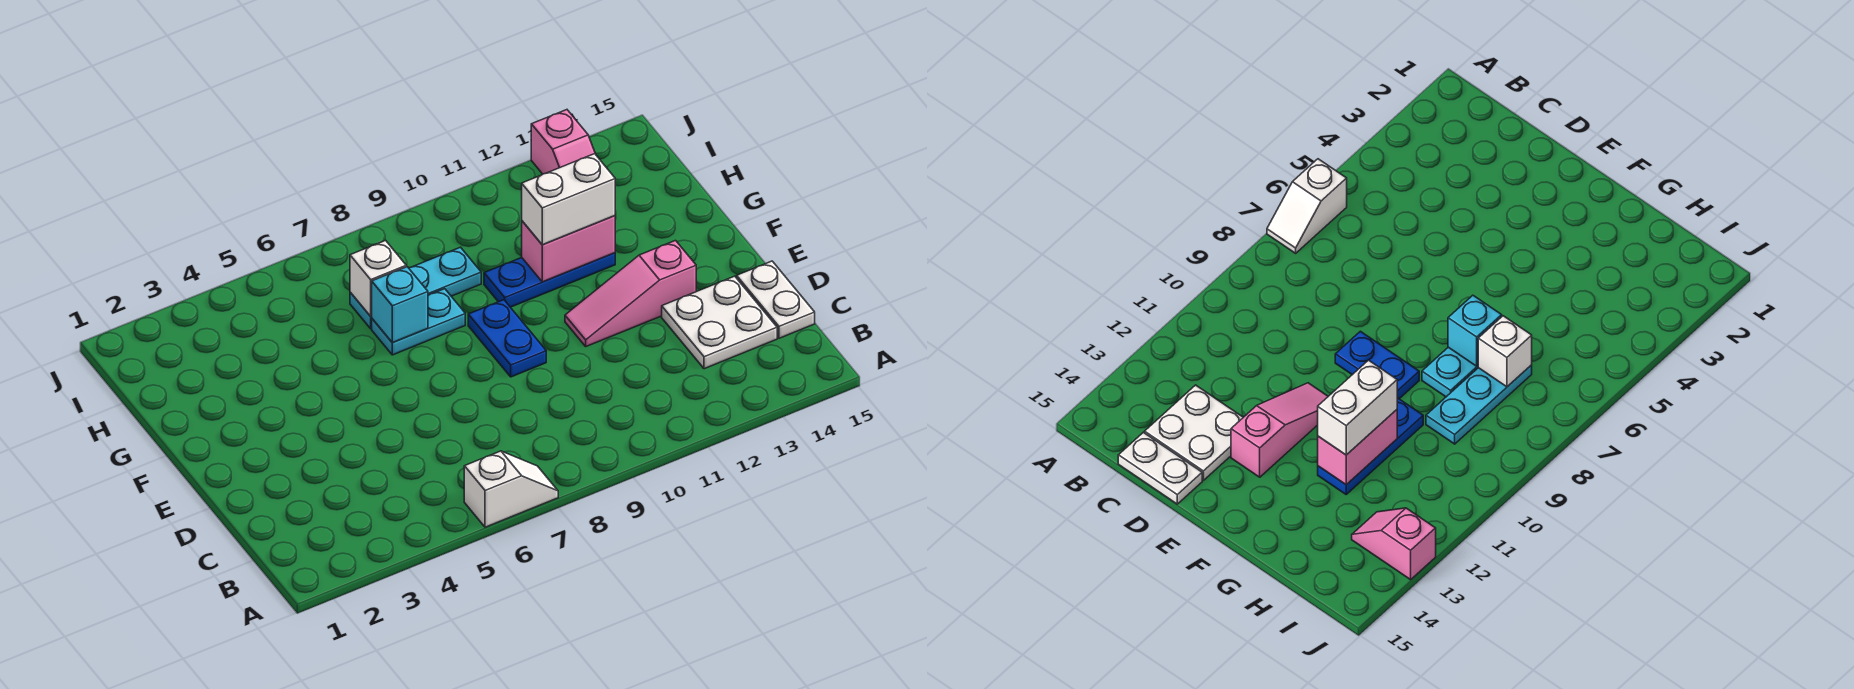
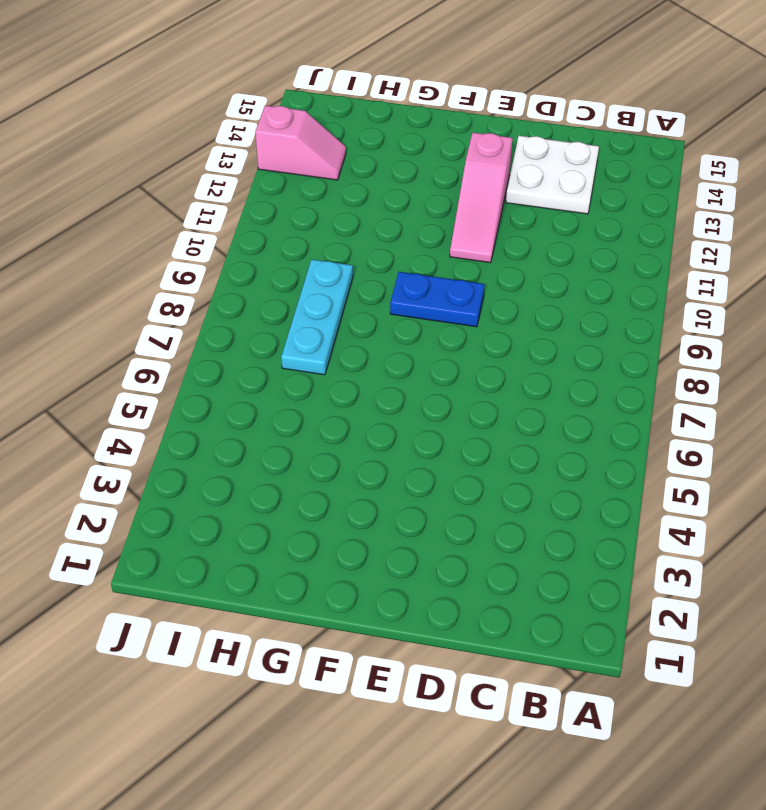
none -> white 1x2 slope [464,451,558,527]
none -> white 1x2 plate [737,261,815,338]
none -> cyan 1x2 plate [372,289,465,355]

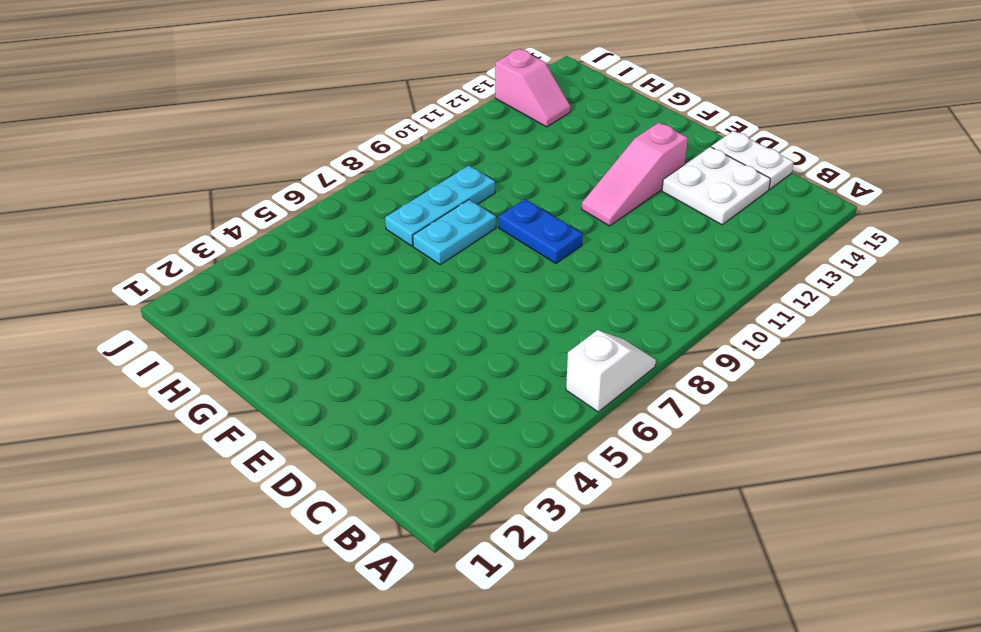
none -> blue 1x3 plate [484,253,615,307]
none -> cyan 1x1 brick [371,267,428,343]
none -> pink 1x2 brick [522,216,615,282]

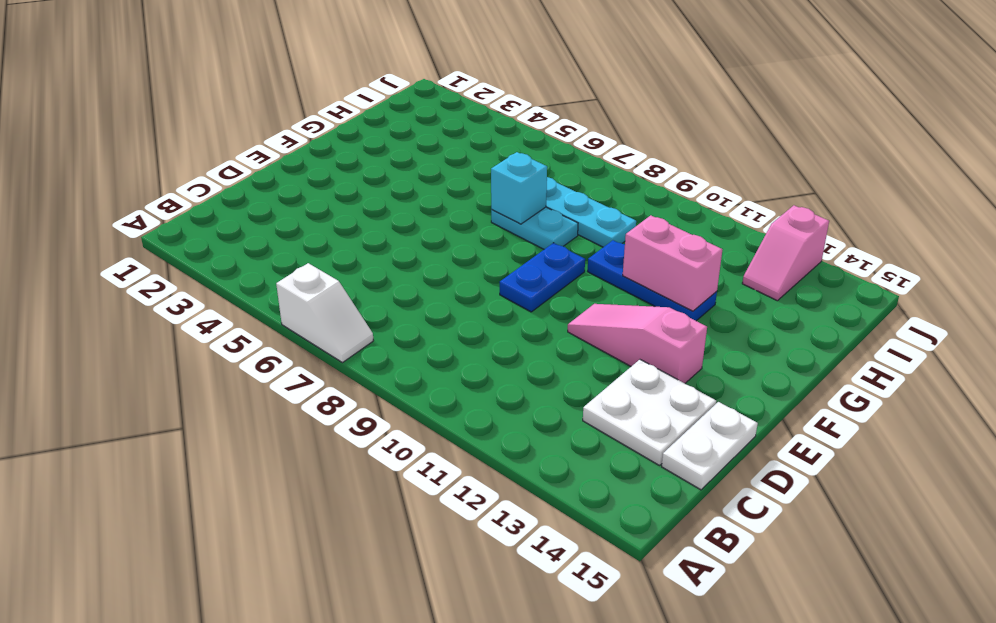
none -> white 1x1 brick [350,240,406,316]
none -> white 1x2 brick [522,154,615,245]

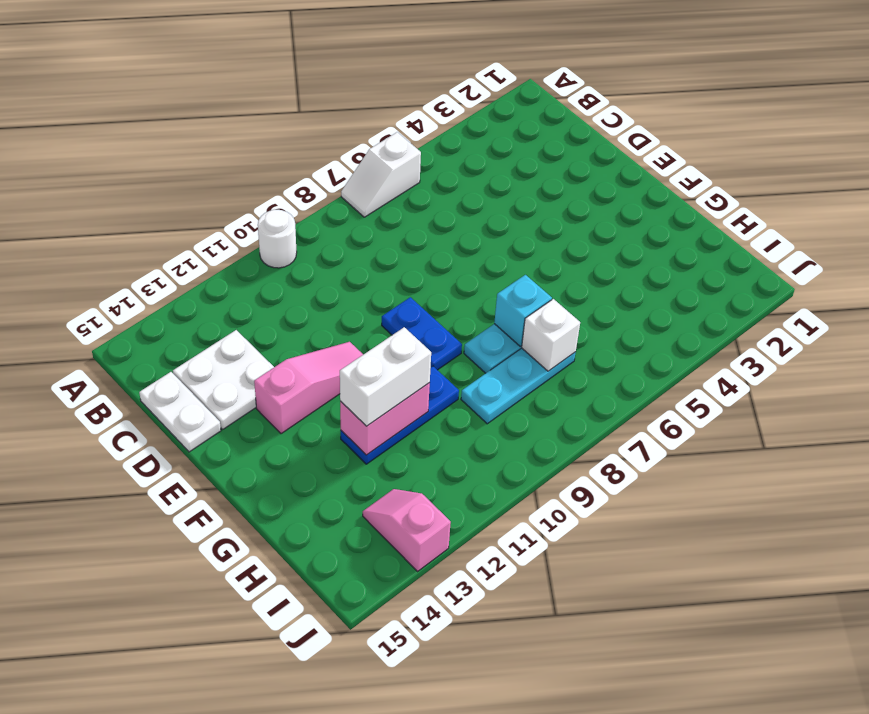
white 1x1 round brick [258,210,297,268] -> none

